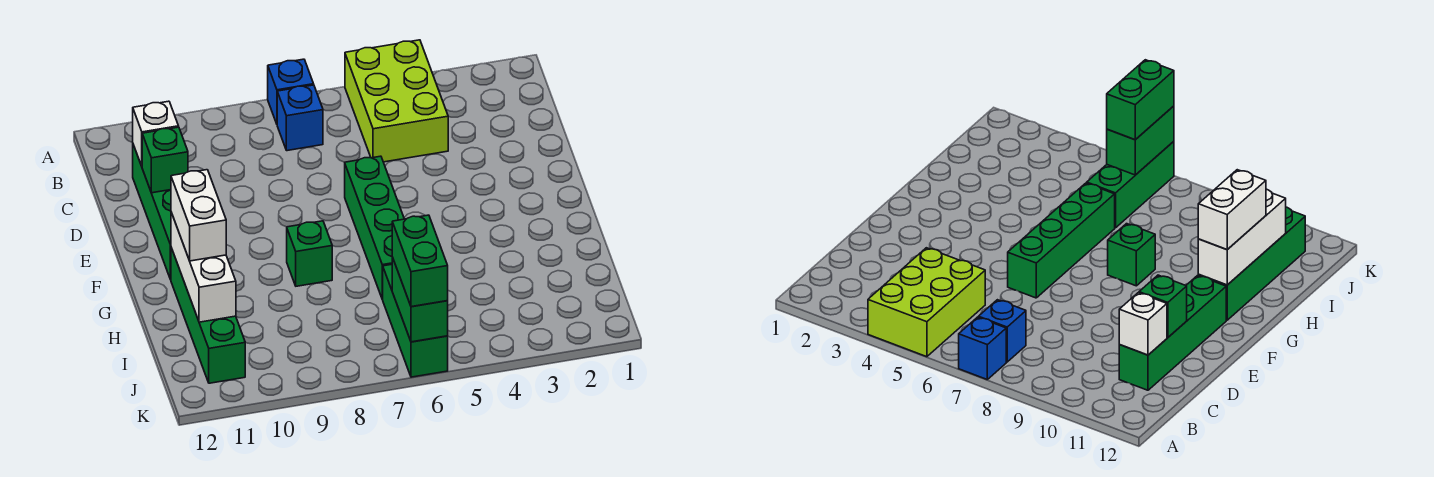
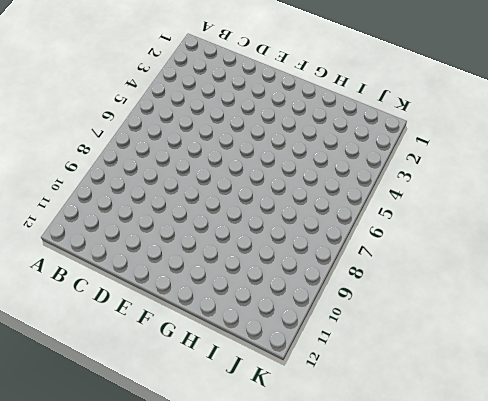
none -> lime 2x3 brick [345,40,448,162]
none -> blue 1x1 brick [268,59,314,124]
none -> blue 1x1 brick [277,85,323,151]

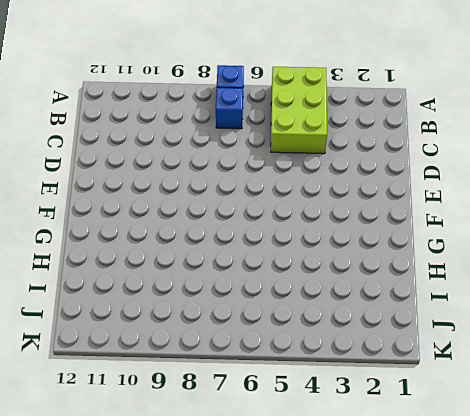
none -> green 1x4 brick [133,145,171,280]
none -> green 1x4 brick [345,156,404,299]
none -> green 1x1 brick [287,221,332,286]

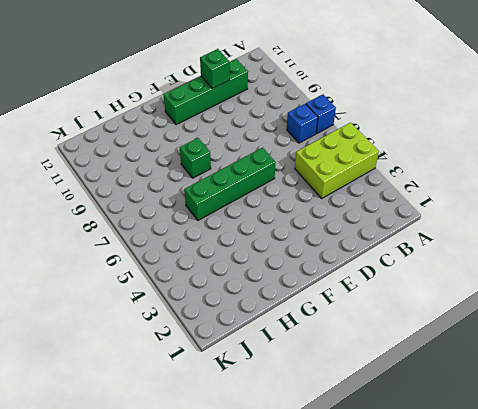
none -> green 1x4 brick [171,248,245,383]
none -> green 1x3 brick [382,264,448,377]
none -> white 1x1 brick [133,101,179,166]

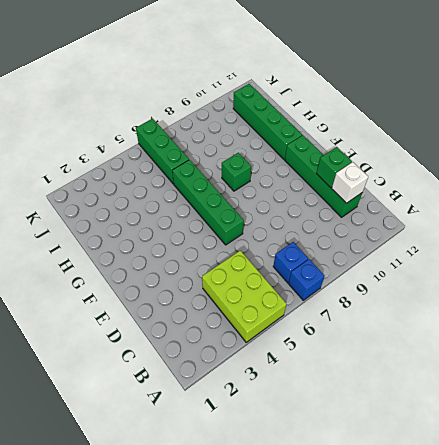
none -> white 1x3 brick [171,212,236,322]
none -> green 1x2 brick [392,257,448,342]
none -> white 1x2 brick [171,170,226,261]

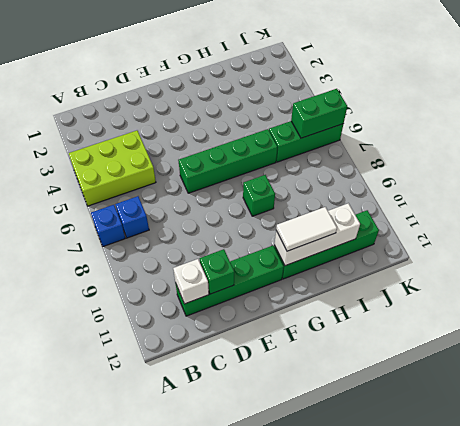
white 1x2 tile [276,207,337,251] -> white 1x2 brick [171,170,226,261]
none -> green 1x2 brick [392,215,448,307]

